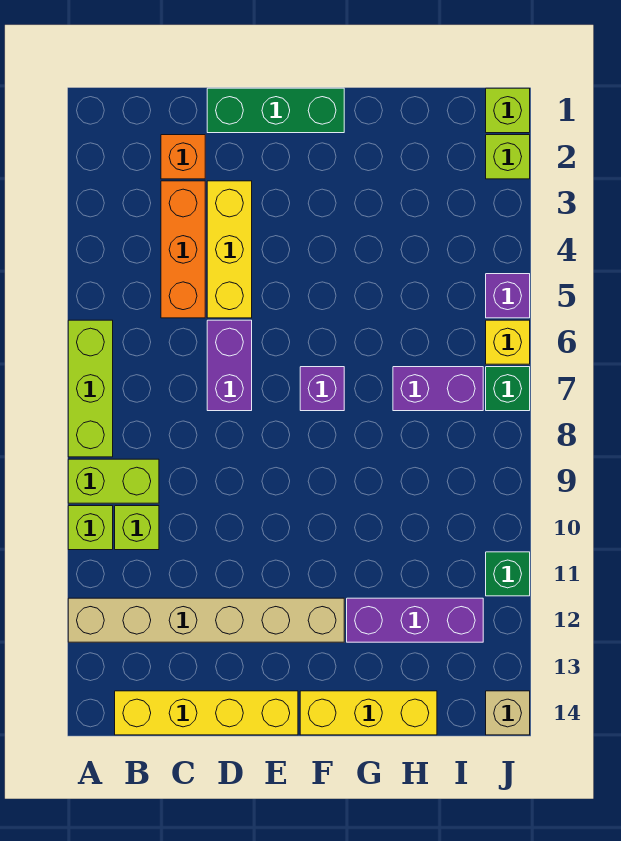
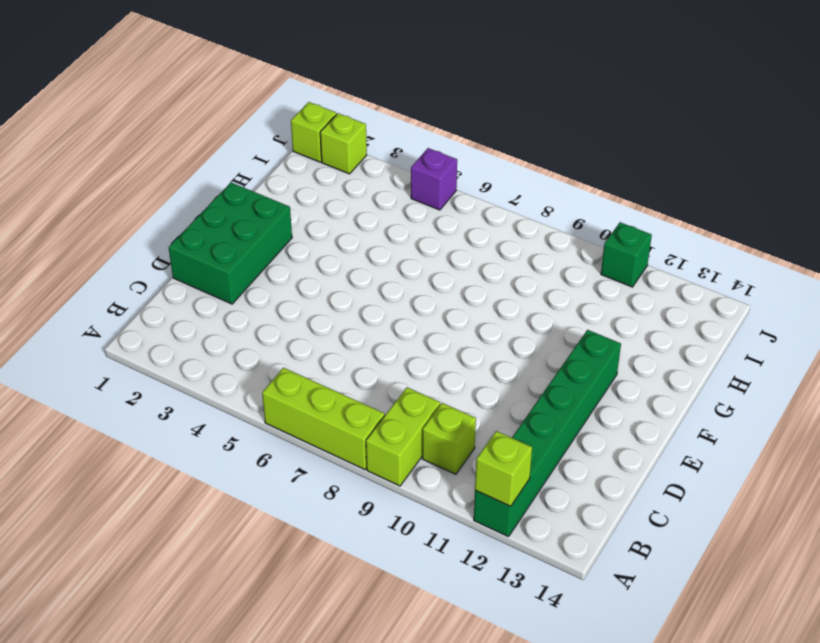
green 1x6 brick [474,330,621,537] -> tan 1x6 brick [68,598,344,642]
lime 1x1 brick [475,431,532,506] -> lime 1x1 brick moved to [68,506,113,550]
green 2x3 brick [169,183,292,304] -> green 1x3 brick [207,88,344,133]
none -> yellow 1x4 brick [115,691,298,735]
none -> orange 1x1 brick [161,135,205,179]
none -> orange 1x3 brick [161,181,205,318]

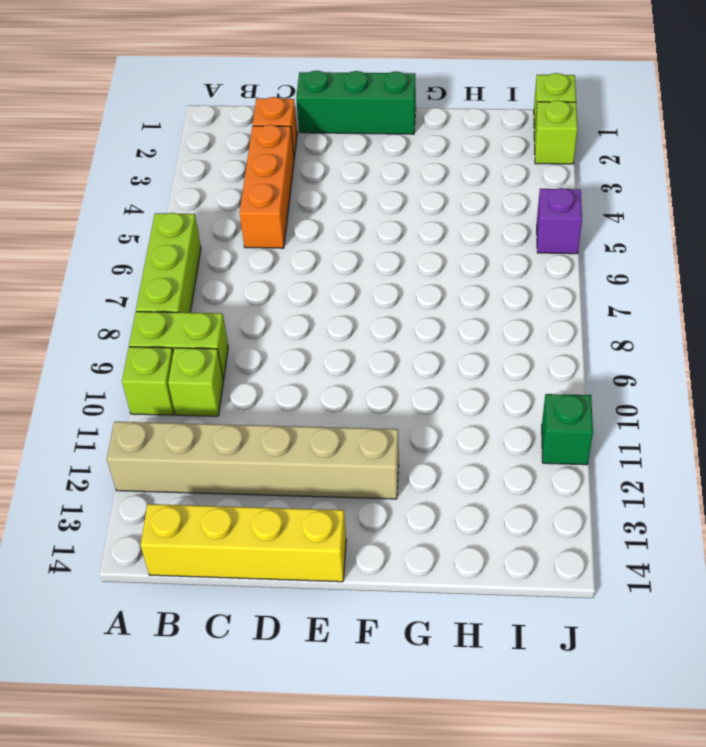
none -> yellow 1x3 brick [207,181,252,318]
none -> purple 1x2 brick [207,320,252,411]
none -> purple 1x1 brick [300,367,344,411]

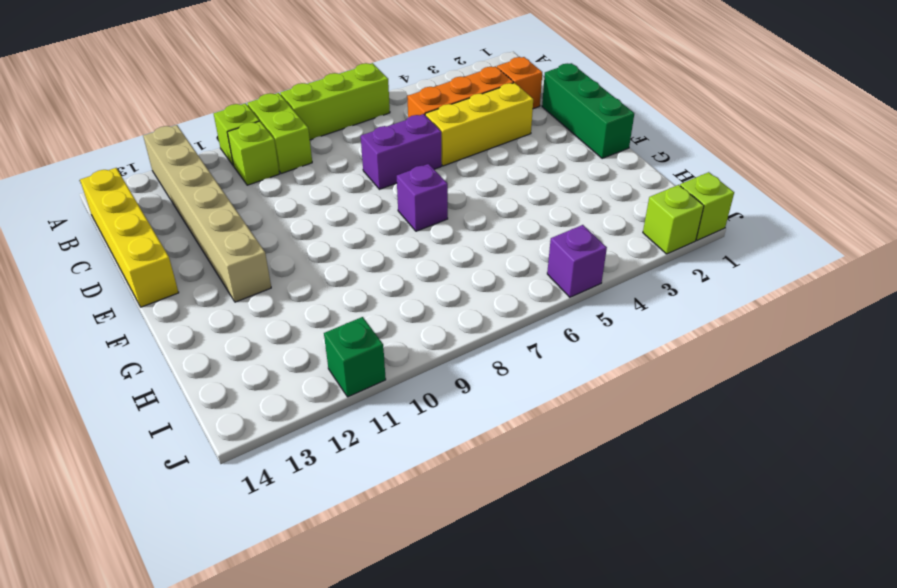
none -> yellow 1x3 brick [300,691,437,735]
none -> purple 1x3 brick [347,598,483,642]
none -> purple 1x2 brick [393,367,483,411]

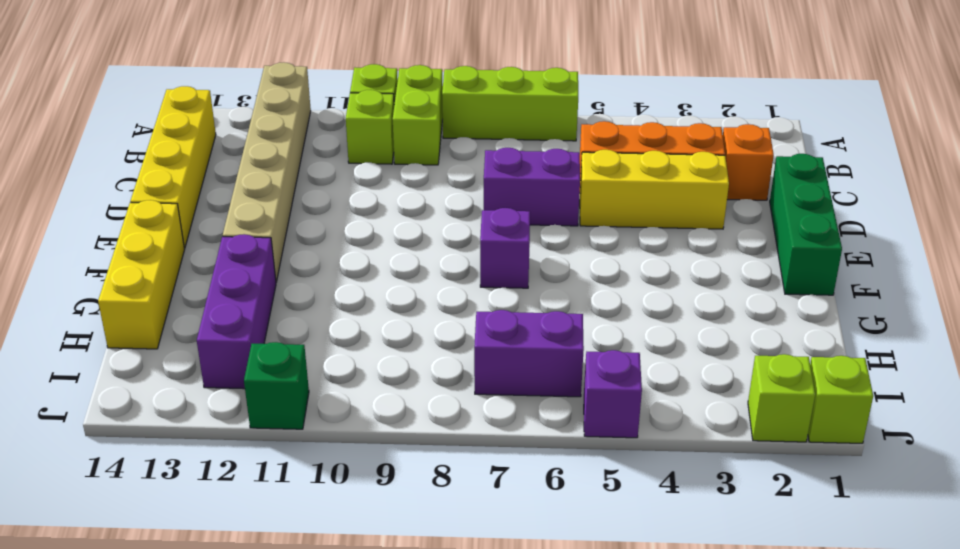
purple 1x2 brick [474,310,584,397] -> purple 1x2 brick turned to [393,367,483,411]
none -> yellow 1x1 brick [486,320,530,364]
none -> green 1x1 brick [486,367,530,411]
none -> tan 1x1 brick [486,691,530,735]

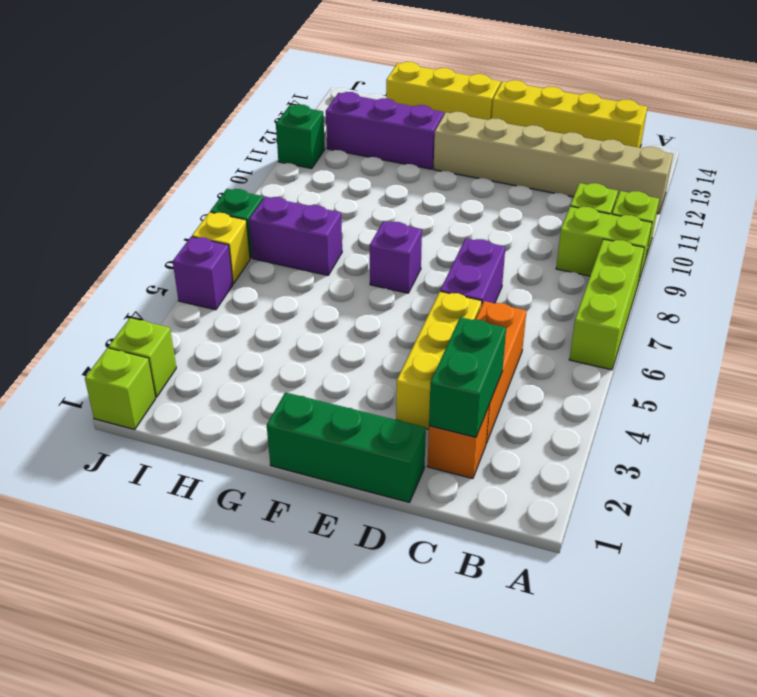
green 1x2 brick [429,317,506,437] -> none
none -> tan 1x1 brick [486,691,530,735]

